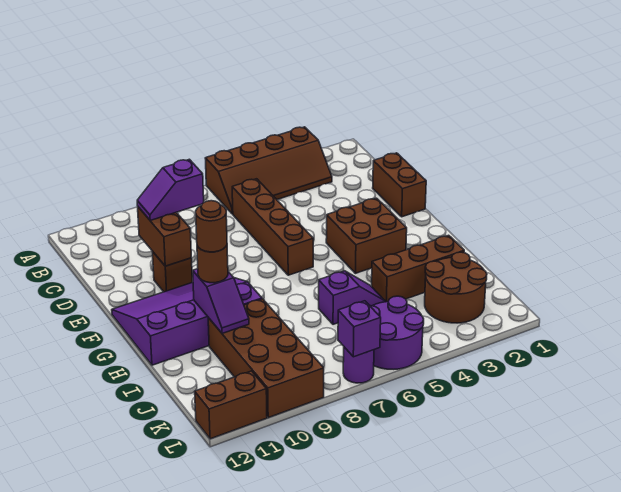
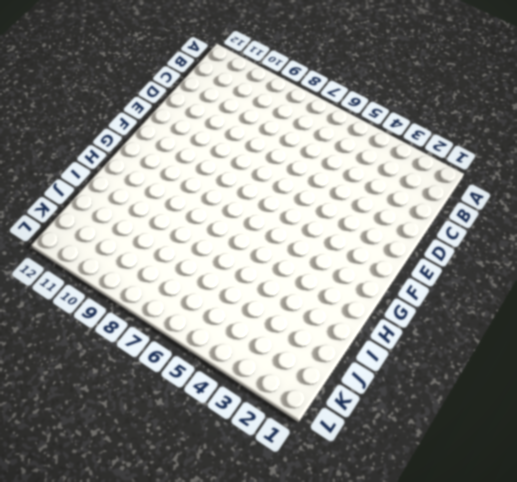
none -> brown 2x4 slope [205,127,332,214]
none -> brown 1x4 brick [232,179,313,275]
none -> brown 1x2 brick [373,153,426,217]

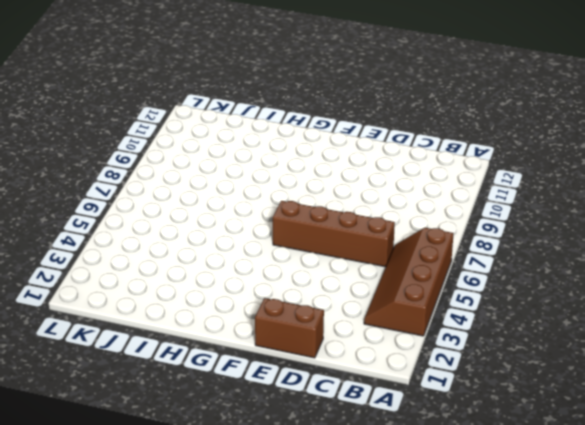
none -> brown 1x1 brick [153,252,192,292]
none -> brown 2x2 brick [326,198,407,273]
none -> purple 3x4 slope [112,278,262,365]

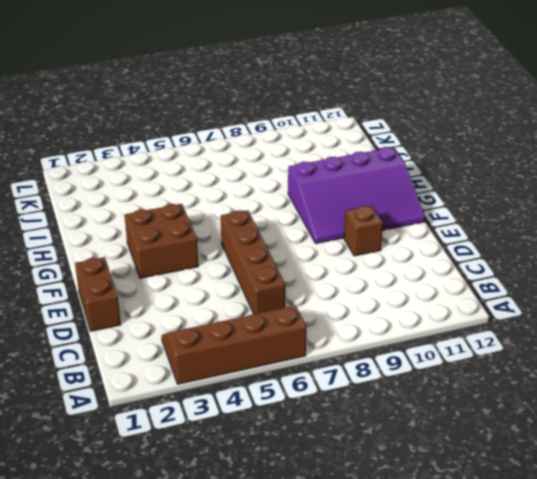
none -> brown 1x3 brick [372,235,464,302]
none -> purple 1x2 slope [319,271,385,324]
none -> brown 2x4 brick [208,299,324,418]

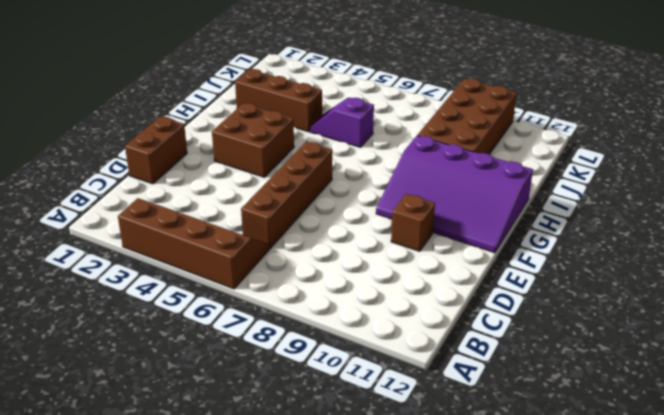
none -> brown 2x2 round brick [425,252,487,323]
none -> purple 2x2 round brick [370,296,424,369]
none -> purple 1x1 round brick [343,347,374,383]

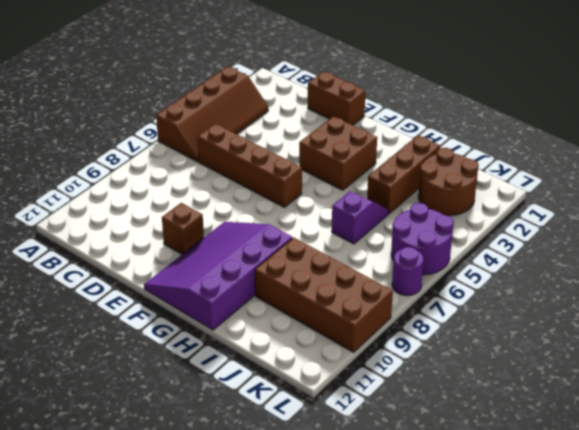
none -> brown 1x2 brick [195,371,267,439]
none -> brown 1x2 brick [138,207,191,266]
none -> purple 1x2 slope [193,269,249,333]

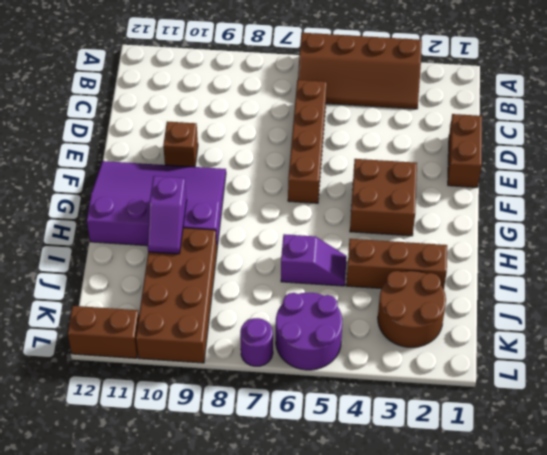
none -> brown 1x2 brick [138,207,191,266]
none -> purple 1x1 brick [338,301,381,357]
none -> purple 1x2 slope [137,159,204,221]

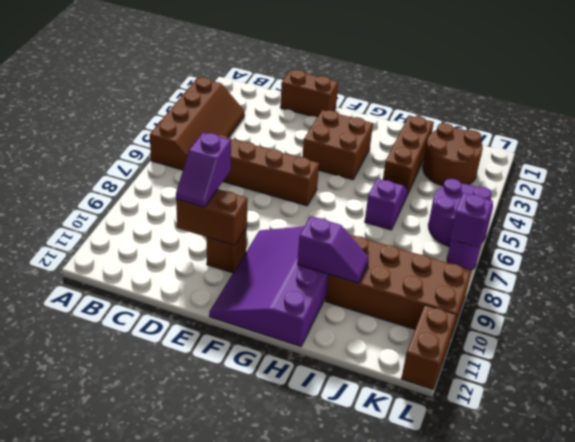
none -> brown 1x1 round brick [197,245,228,283]
none -> brown 1x1 round brick [196,201,227,252]

